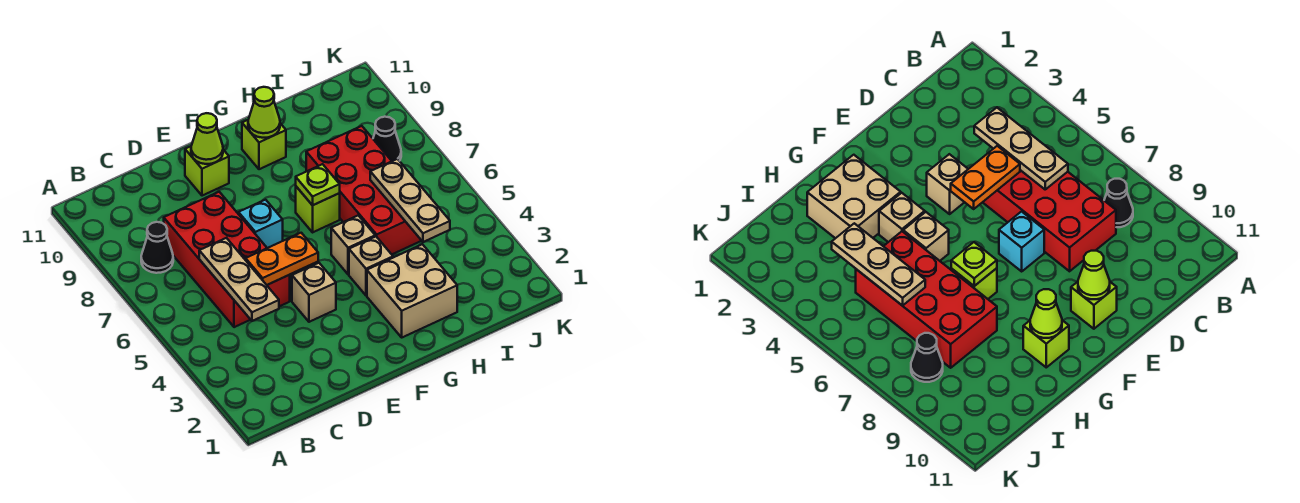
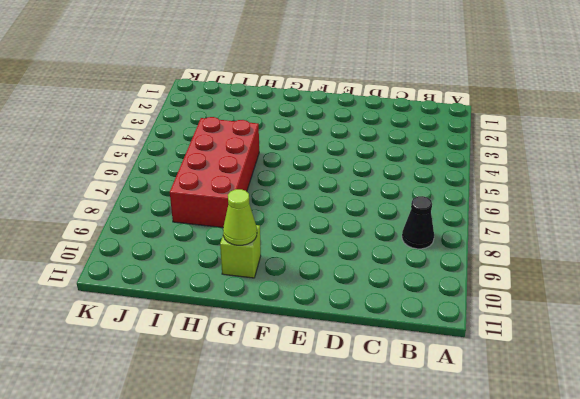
none -> red 2x4 brick [164,192,290,327]
none -> tan 1x1 brick [292,263,336,322]
none -> cyan 1x1 brick [239,200,283,248]

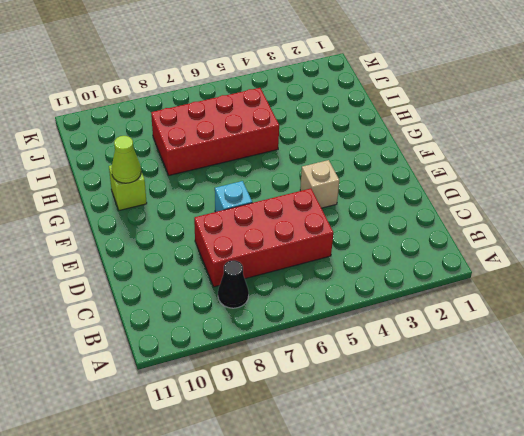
none -> lime 1x1 brick [185,146,229,196]
none -> tan 2x2 brick [367,244,457,337]
none -> tan 1x1 brick [349,236,393,296]

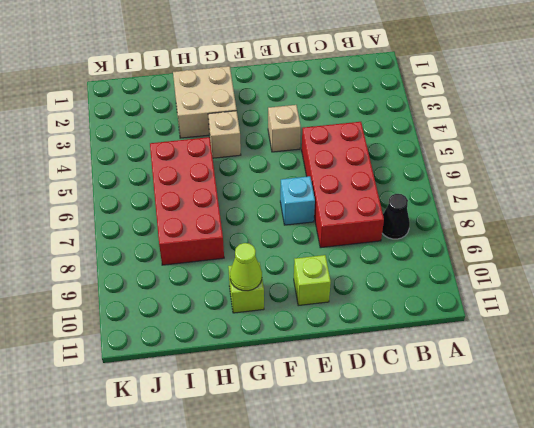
none -> tan 1x1 brick [331,215,375,275]
none -> lime 1x1 brick [296,187,340,232]
none -> black 1x1 cone [373,117,401,161]

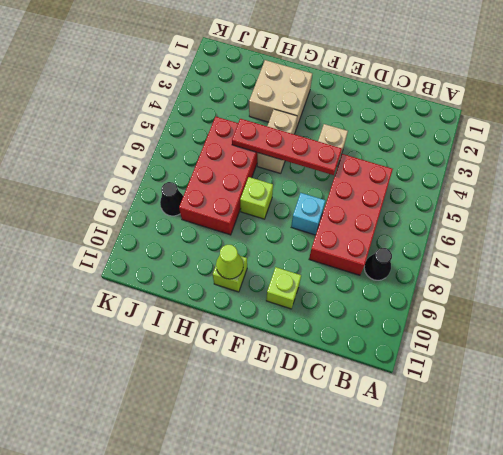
red 1x4 plate [232,119,342,175] -> orange 1x2 plate [246,233,318,285]
none -> tan 1x3 plate [199,238,279,321]
none -> lime 1x1 cone [191,113,223,164]
none -> lime 1x1 plate [296,164,340,205]

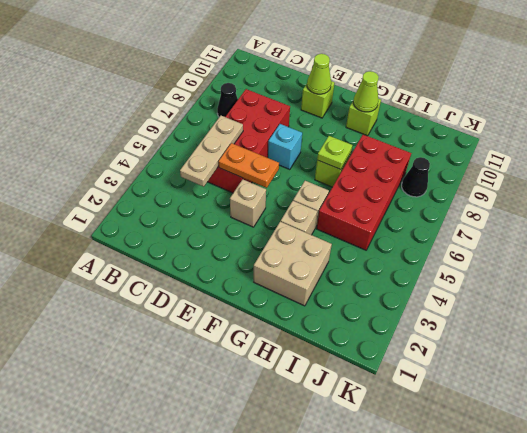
none -> tan 1x3 plate [370,159,450,242]

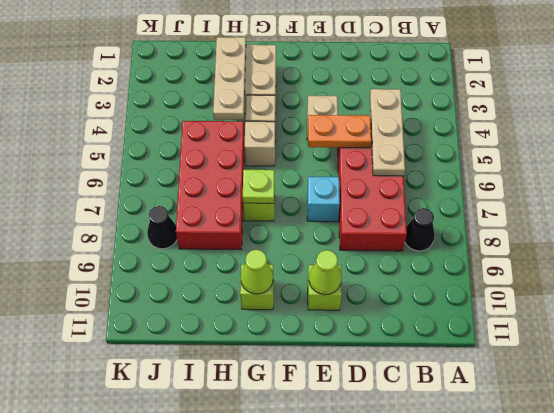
tan 1x3 plate [213,37,246,120] -> tan 1x3 plate moved to [370,159,450,242]

